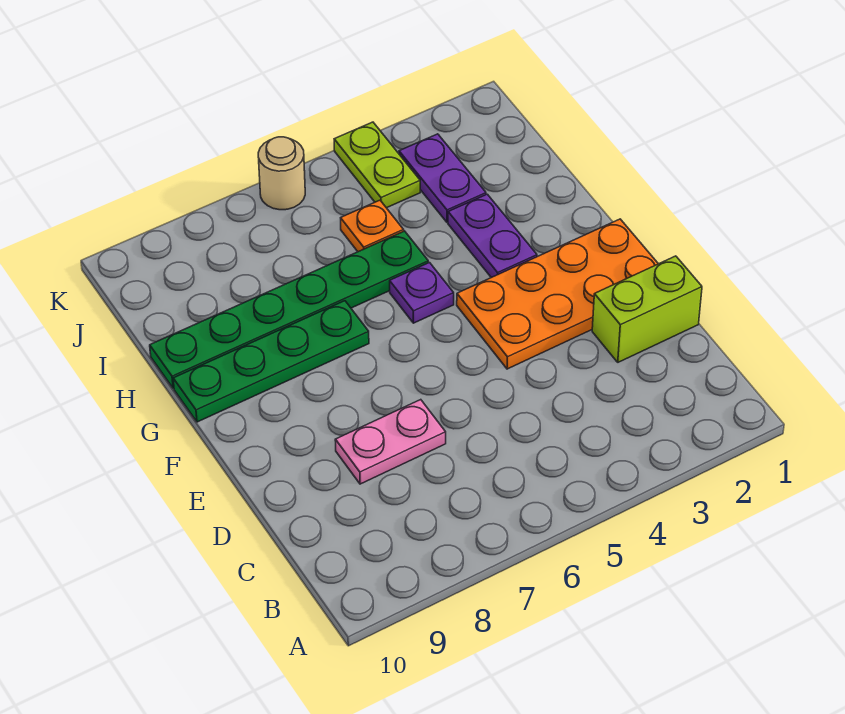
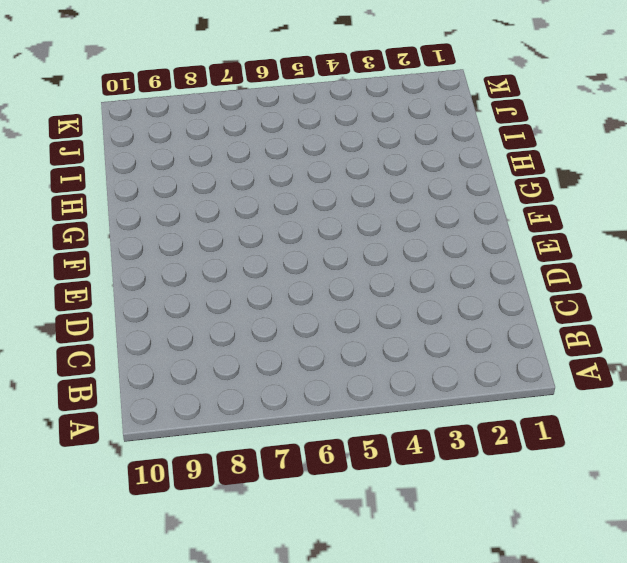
none -> lime 1x2 brick [592,256,702,362]
none -> pink 1x2 plate [335,400,446,484]

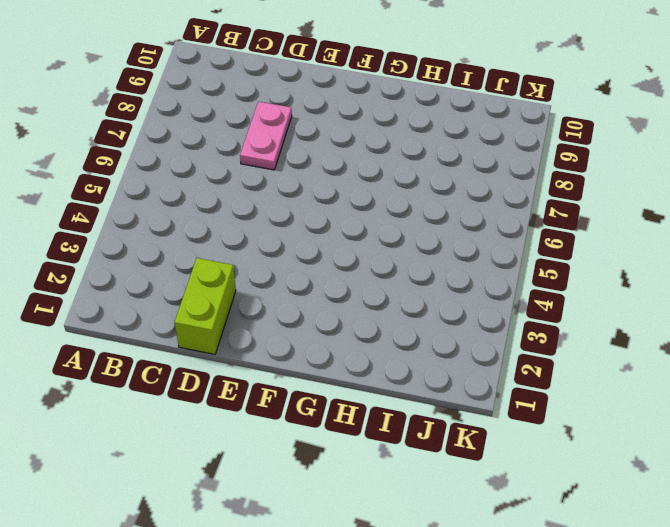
none -> orange 2x4 plate [457,219,658,369]
none -> purple 1x2 plate [448,194,537,278]

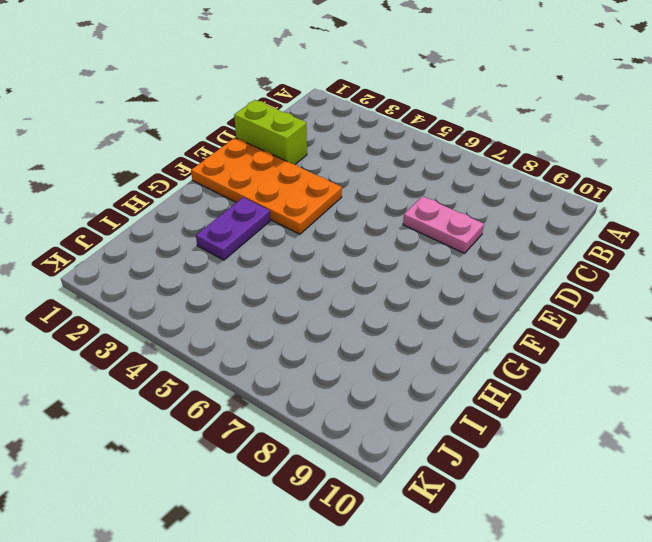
none -> purple 1x1 plate [390,263,454,323]
none -> green 1x4 plate [173,301,369,422]

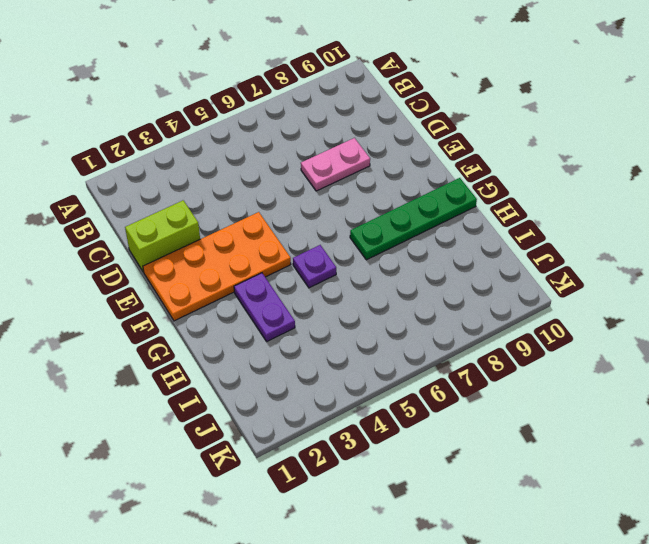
none -> green 1x6 plate [150,231,428,388]
none -> purple 1x2 plate [399,134,486,222]

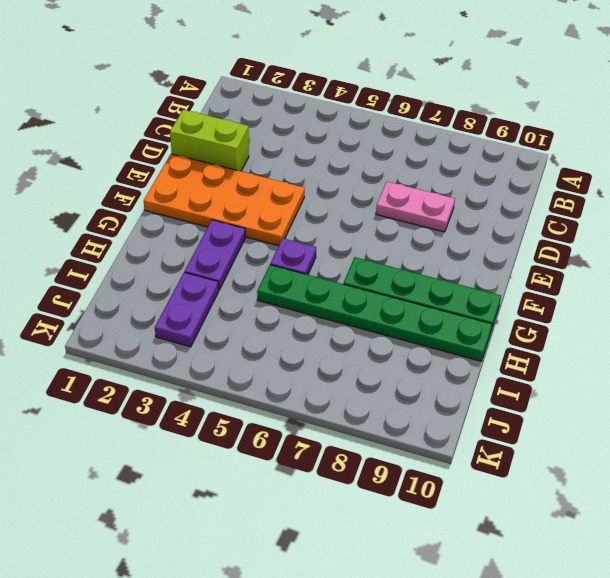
none -> orange 1x1 plate [341,200,404,252]
none -> lime 1x2 plate [334,122,420,208]

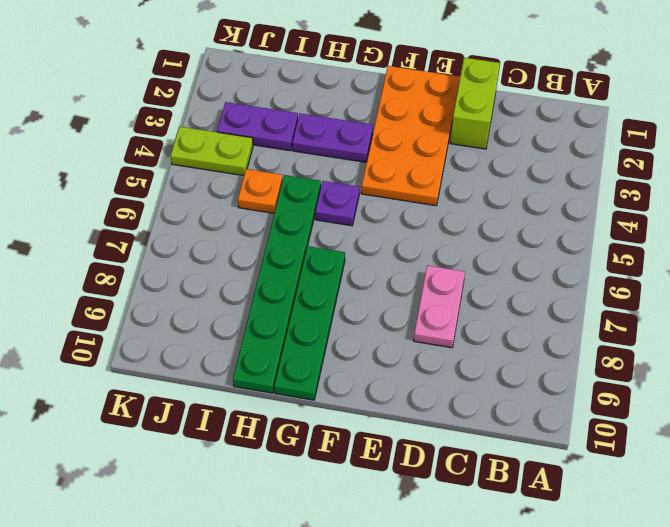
none -> tan 1x1 round brick [258,137,305,210]

